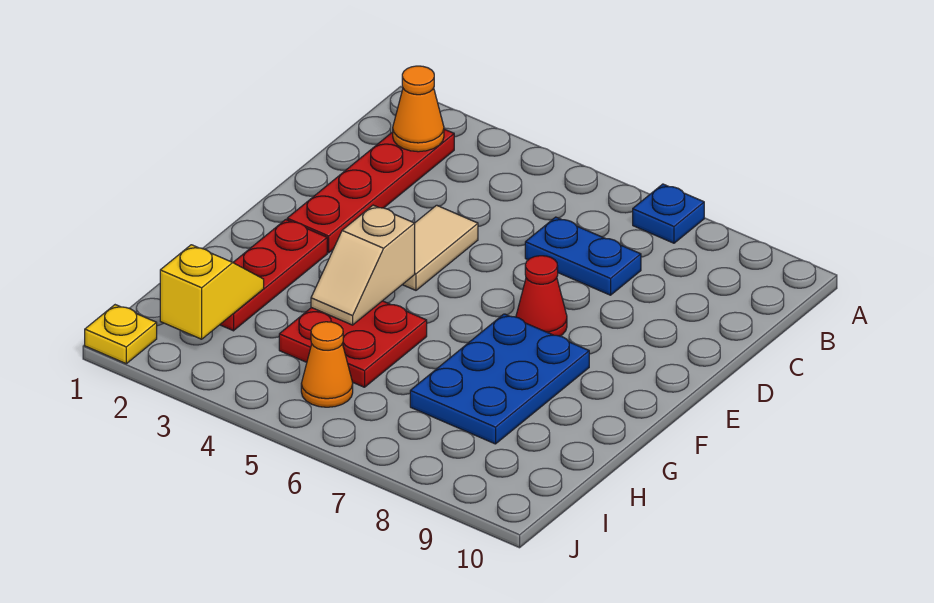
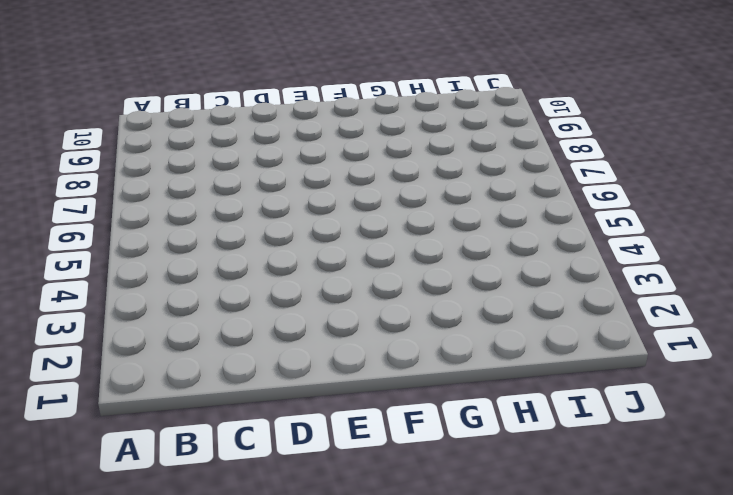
none -> blue 1x1 plate [633,184,704,243]
none -> red 1x4 plate [287,129,454,253]
none -> blue 1x2 plate [525,217,641,295]

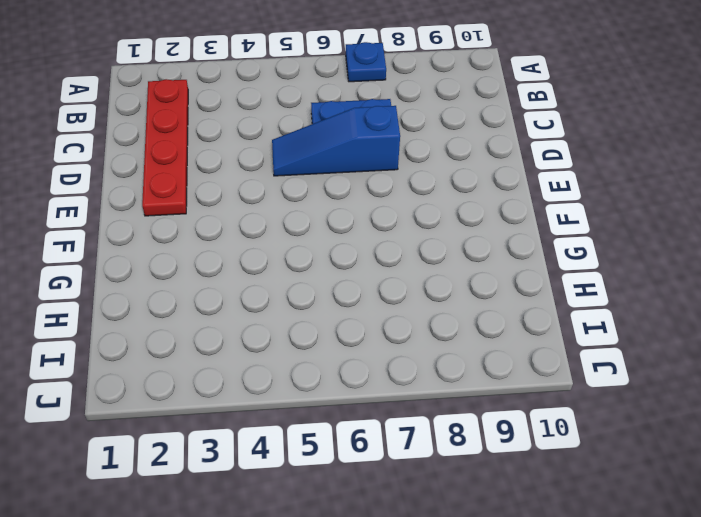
blue 1x3 slope [272,106,400,176] -> none
none -> tan 1x2 tile [403,205,478,290]
none -> red 1x1 cone [516,256,567,336]
none -> red 1x3 plate [220,220,327,331]

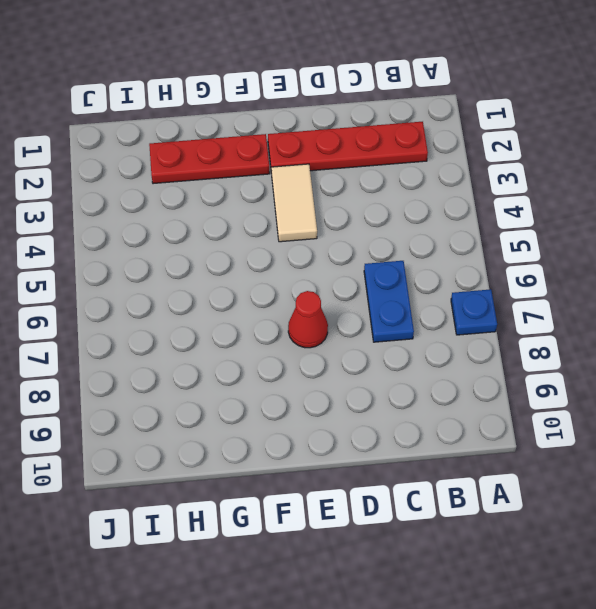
tan 1x2 tile [271,164,317,242] -> tan 1x2 tile turned to [403,205,478,290]
none -> blue 2x3 plate [410,314,589,444]
none -> red 2x2 plate [279,301,427,387]
none -> orange 1x1 cone [301,322,353,407]

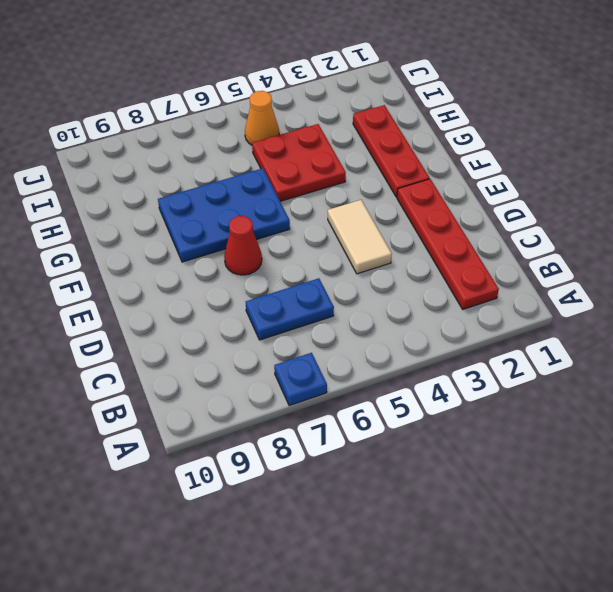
blue 2x3 plate [158,168,290,262] -> blue 2x3 plate turned to [410,314,589,444]
none -> yellow 1x1 plate [85,305,157,364]
none -> orange 1x1 cone [393,66,444,152]
none -> tan 1x2 slope [311,205,415,325]

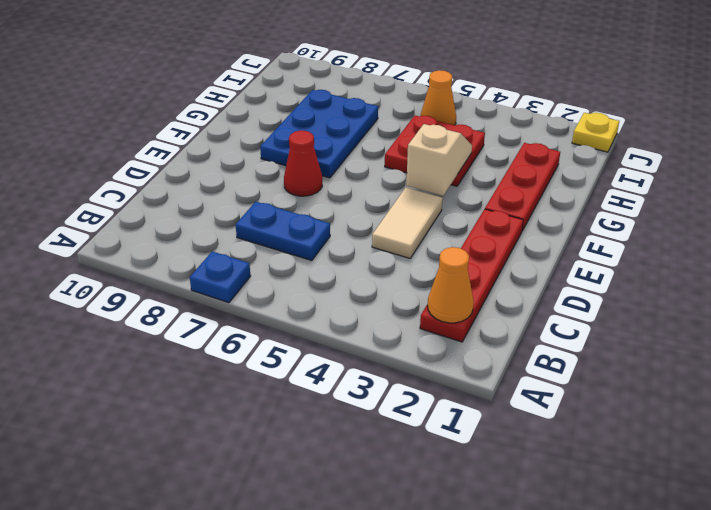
none -> yellow 1x2 slope [160,245,264,339]

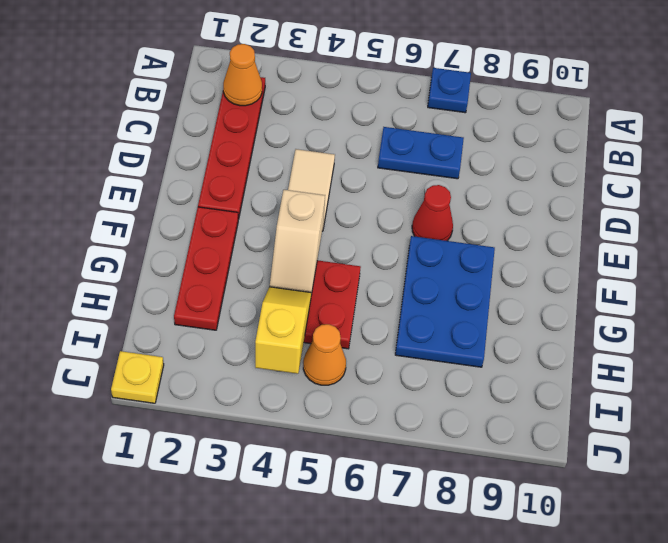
yellow 1x2 slope [255,287,311,374] -> yellow 1x2 slope moved to [160,245,264,339]

